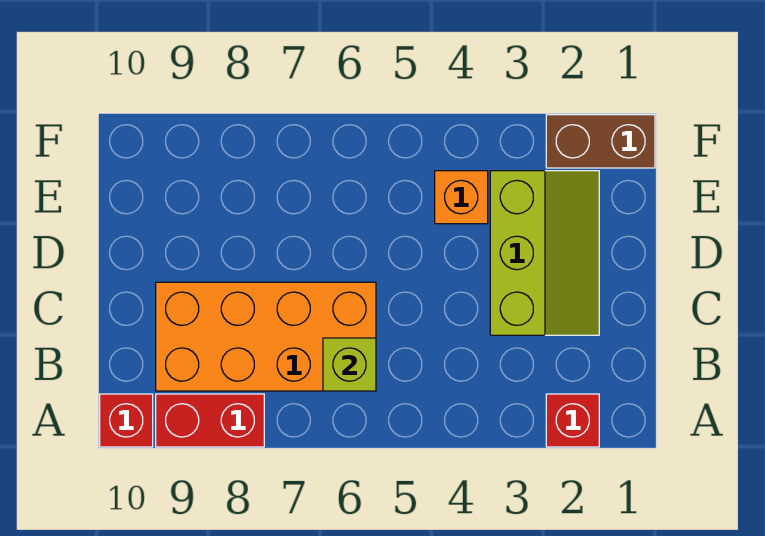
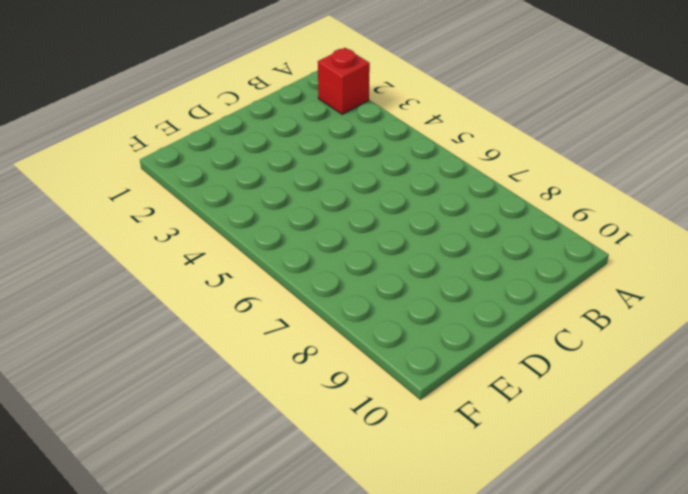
none -> red 1x2 brick [156,394,264,447]
none -> red 1x1 brick [100,394,153,447]

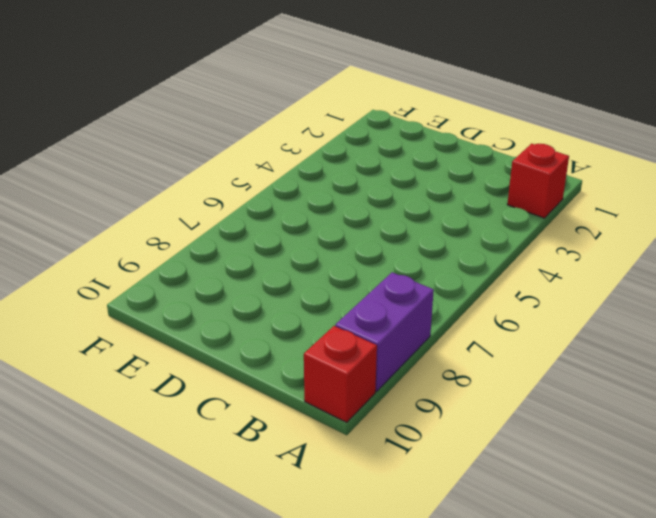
purple 1x2 brick [335,272,434,391] -> red 1x2 brick [156,394,264,447]
none -> orange 2x4 brick [156,282,376,391]
none -> lime 2x3 slope [490,171,599,335]

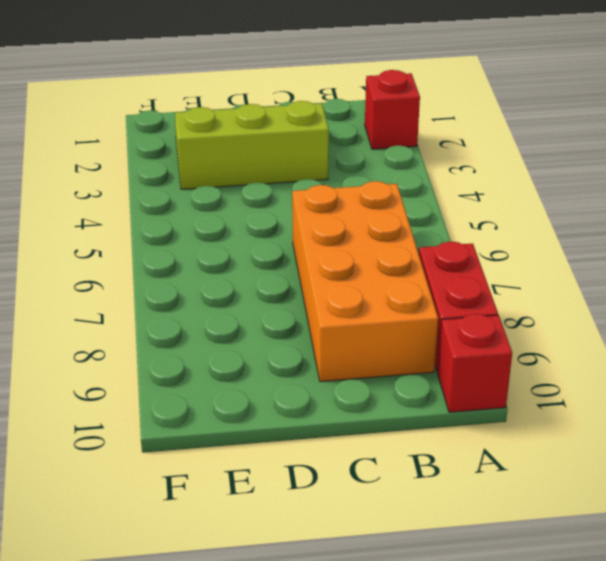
none -> orange 1x1 brick [435,171,488,224]
none -> brown 1x2 brick [546,115,655,168]

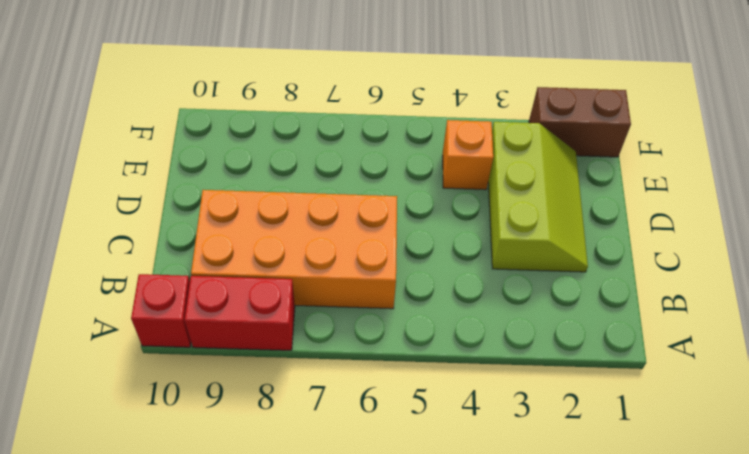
none -> red 1x1 brick [546,394,599,447]
none -> lime 1x1 brick [323,338,376,391]

